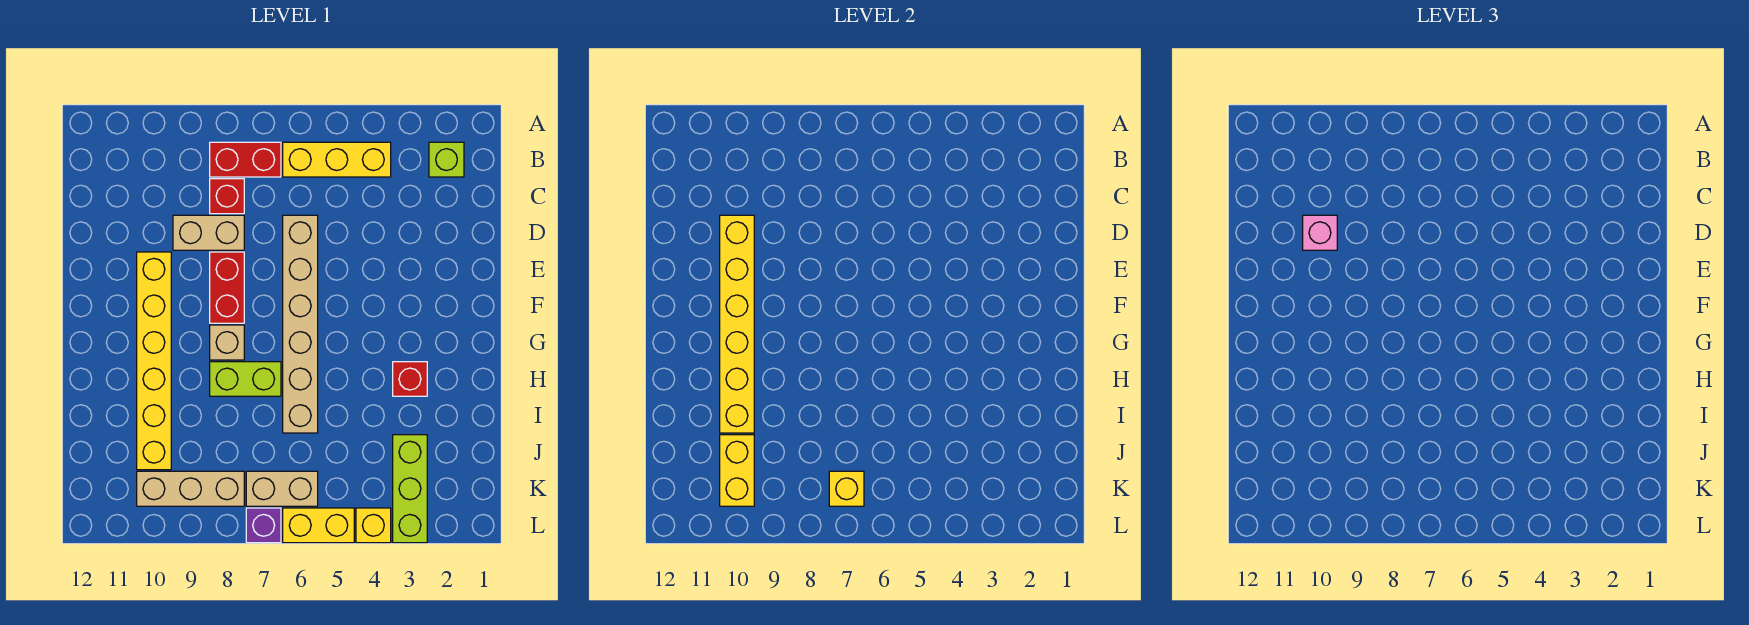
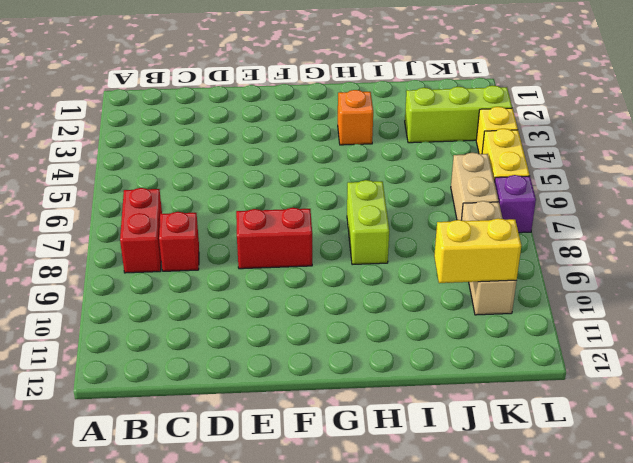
orange 1x1 brick [338,90,373,145] -> red 1x1 brick [393,362,427,396]
none -> lime 1x1 brick [429,142,464,177]
none -> yellow 1x3 brick [283,142,391,177]
none -> tan 1x6 brick [283,215,318,433]

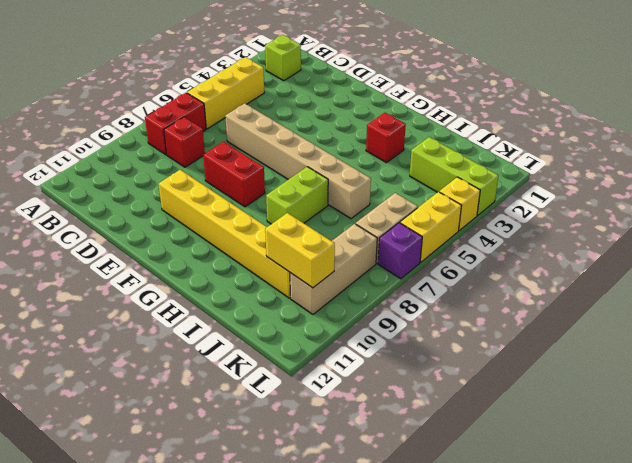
none -> tan 1x2 brick [173,215,244,250]
none -> tan 1x1 brick [210,325,244,360]
none -> yellow 1x6 brick [720,215,754,433]

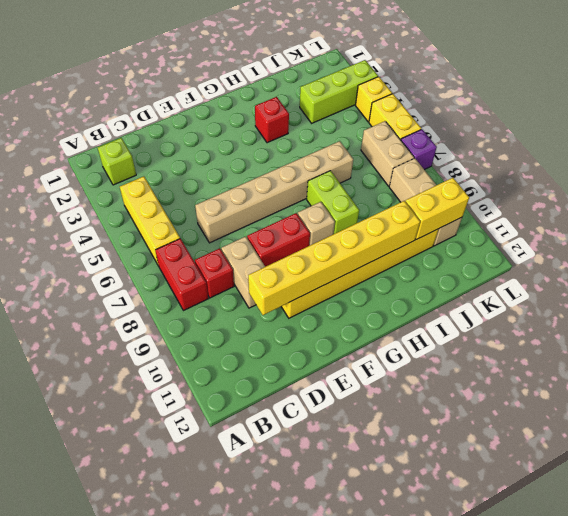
none -> yellow 1x1 brick [829,471,864,506]
none -> pink 1x1 brick [1303,215,1337,250]

